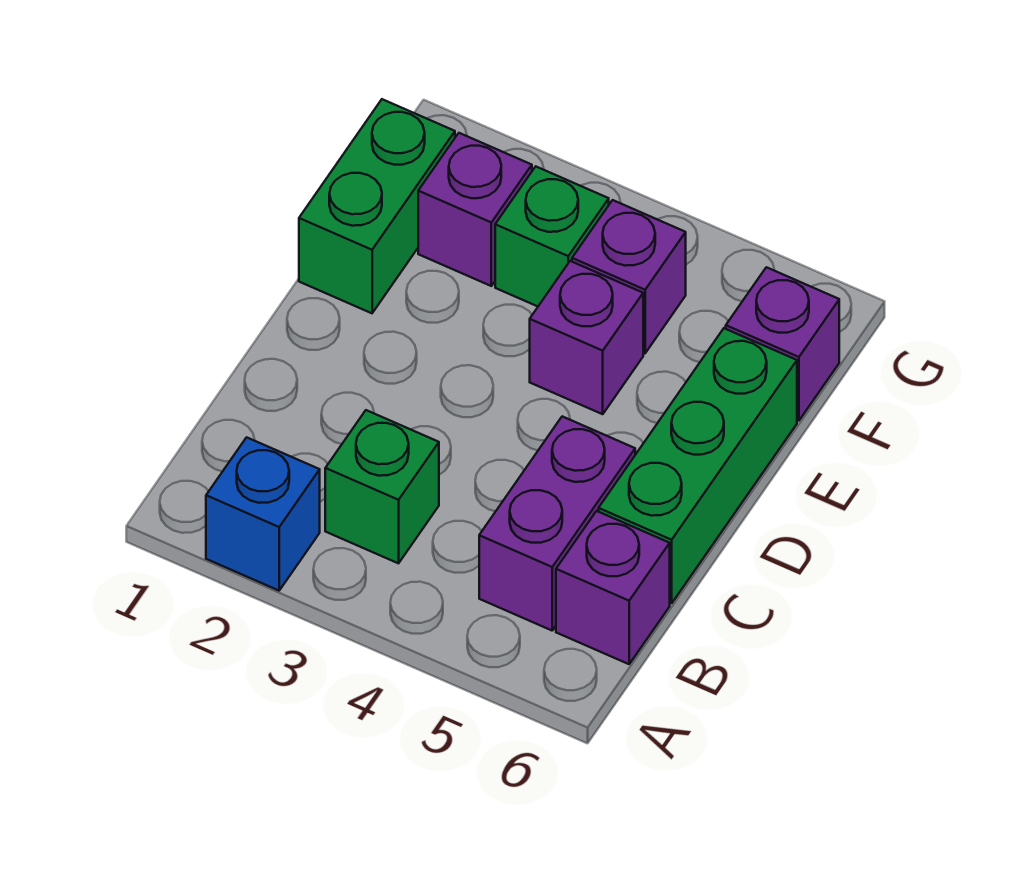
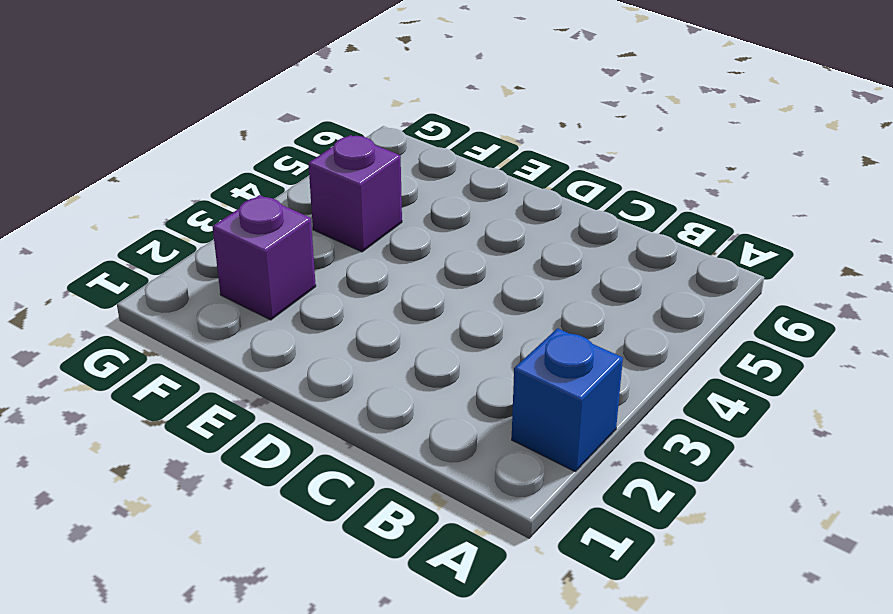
none -> green 1x1 brick [325,410,439,563]
none -> purple 1x2 brick [479,416,635,630]

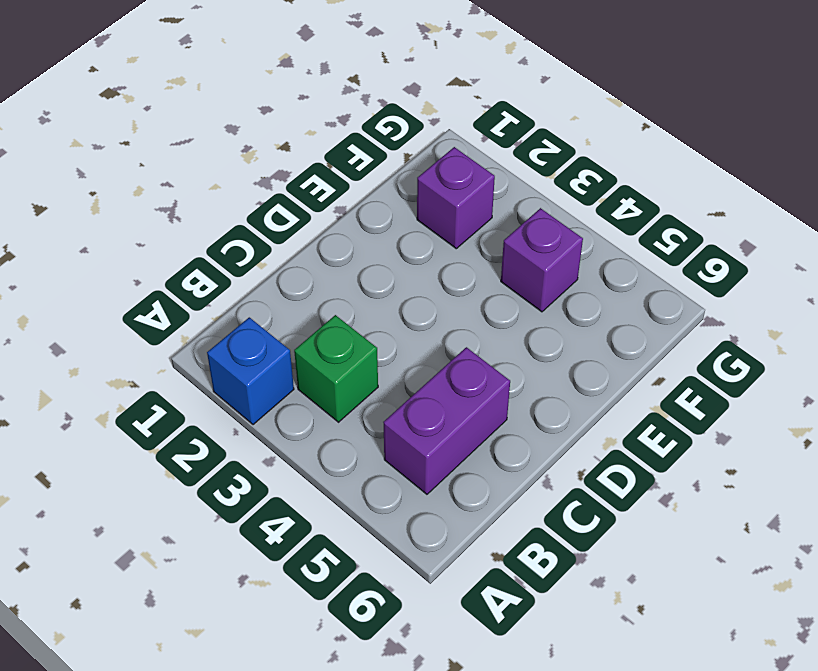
none -> purple 1x1 brick [556,511,670,664]
none -> green 1x3 brick [599,328,797,603]

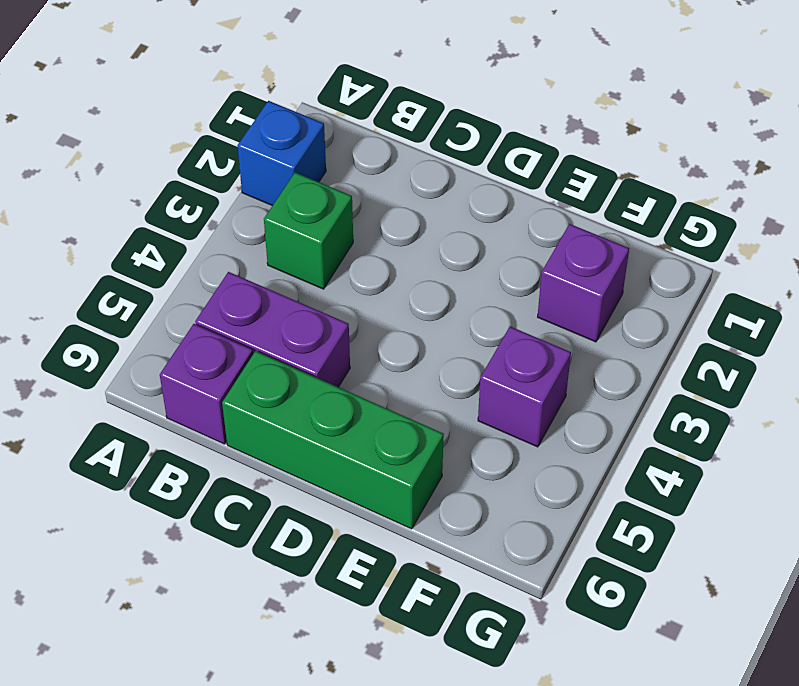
none -> green 1x2 brick [299,99,455,313]
none -> purple 1x1 brick [530,261,643,414]

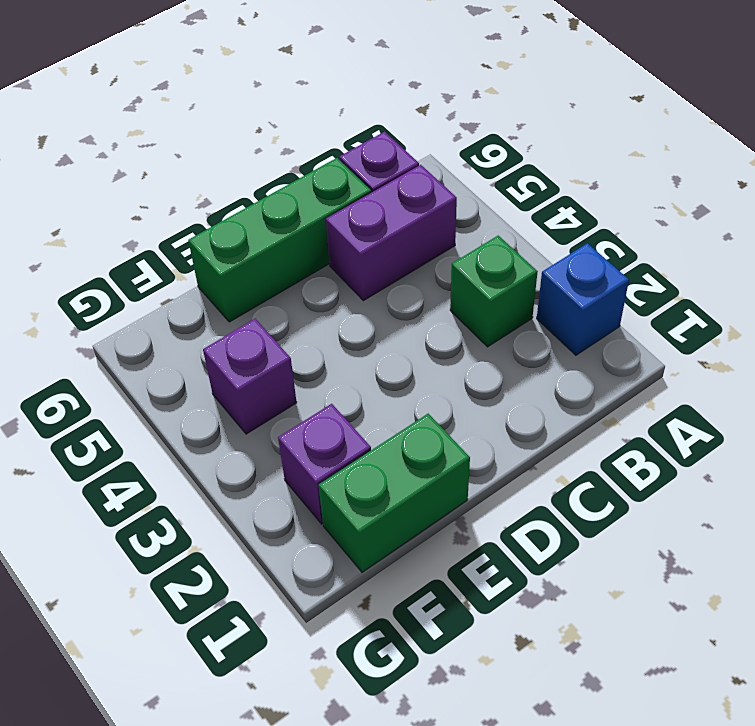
none -> purple 1x1 brick [530,261,643,414]
none -> green 1x1 brick [495,167,609,306]

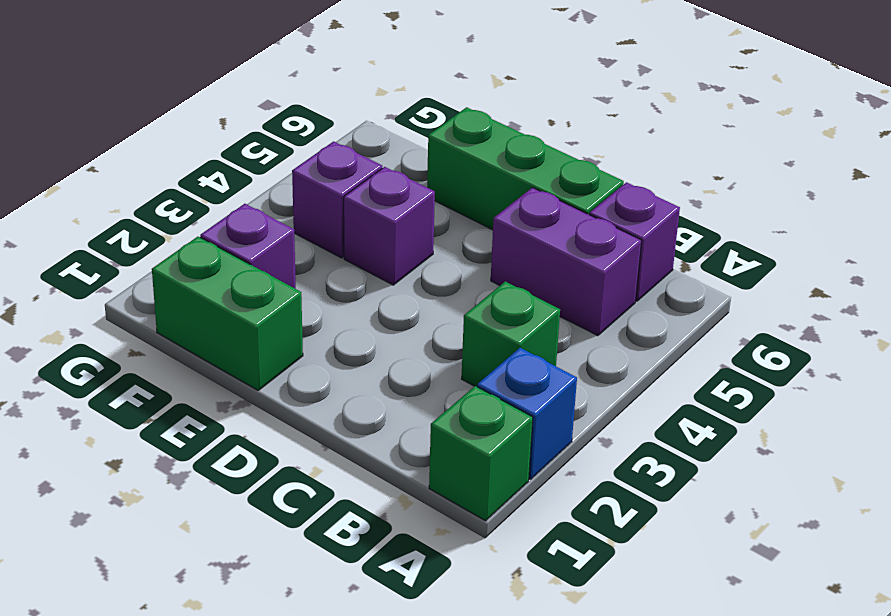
green 1x1 brick [429,386,533,521] -> green 1x1 brick moved to [495,167,609,306]
none -> purple 1x1 brick [726,267,839,421]

